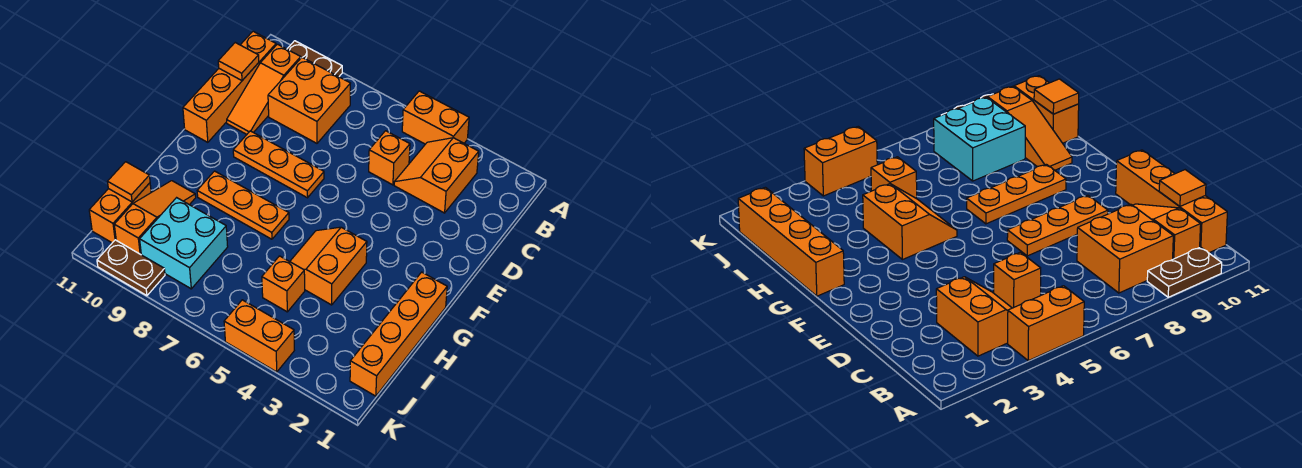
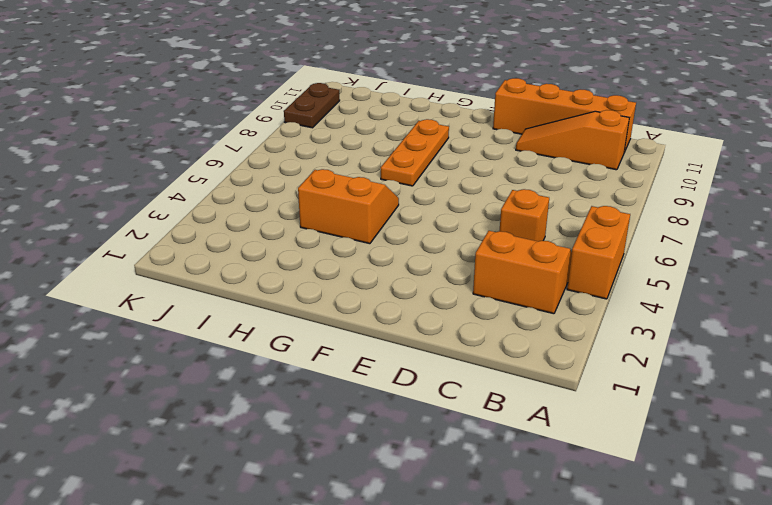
none -> brown 1x2 plate [287,41,342,77]
none -> orange 2x2 brick [268,57,350,143]
none -> orange 1x3 plate [233,131,324,198]

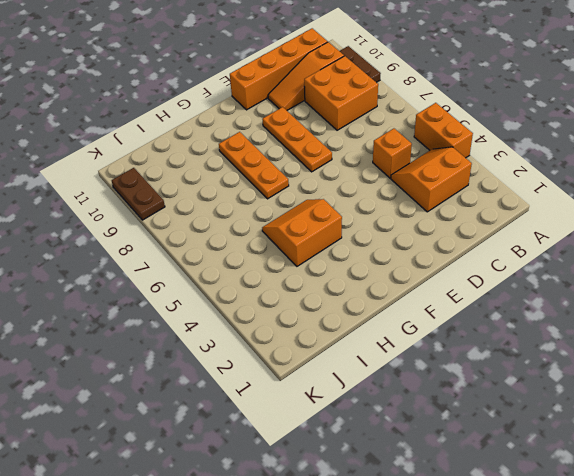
none -> orange 1x4 brick [350,272,447,396]
none -> orange 1x3 slope [114,181,196,254]
none -> orange 1x1 brick [262,256,305,312]

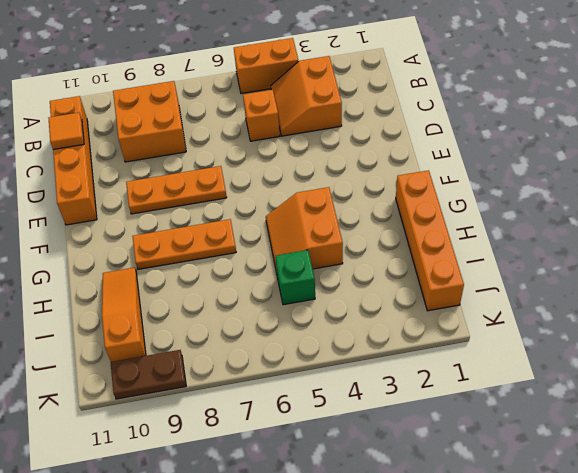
green 1x1 brick [275,250,315,305] -> orange 1x1 brick [262,256,305,312]
none -> brown 1x2 plate [287,41,342,77]
none -> orange 1x3 slope [227,44,301,134]
none -> cyan 2x2 brick [140,198,228,289]

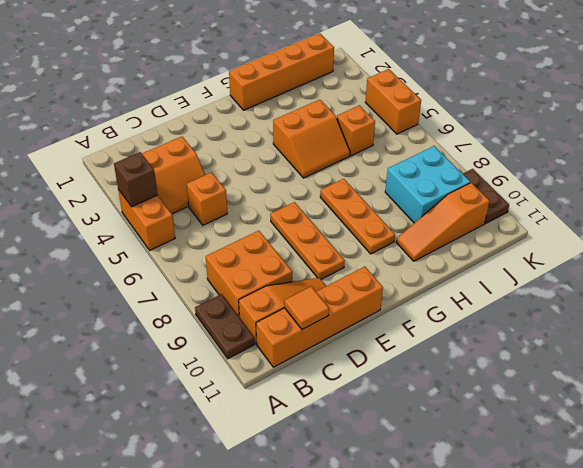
brown 1x1 brick [114,152,158,207] -> none
none -> orange 1x2 brick [89,183,151,243]
none -> orange 1x1 tile [108,162,150,202]

